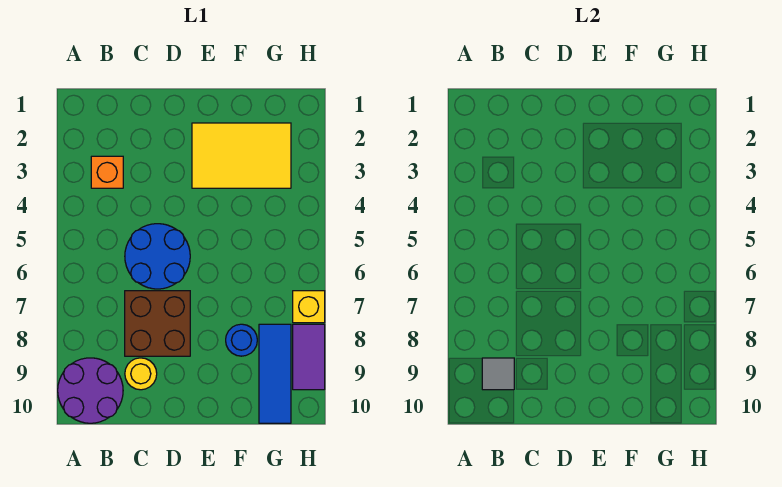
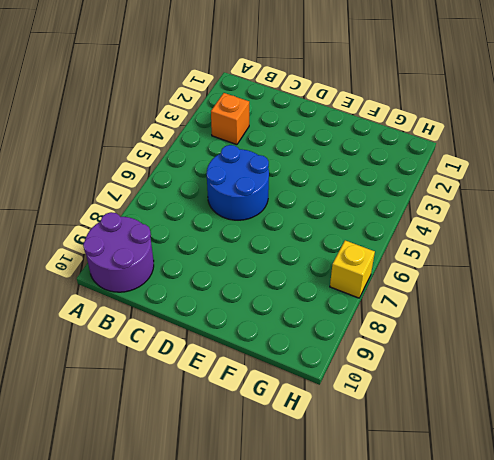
none -> brown 2x2 brick [125,291,190,356]
none -> yellow 1x1 round brick [125,358,157,390]

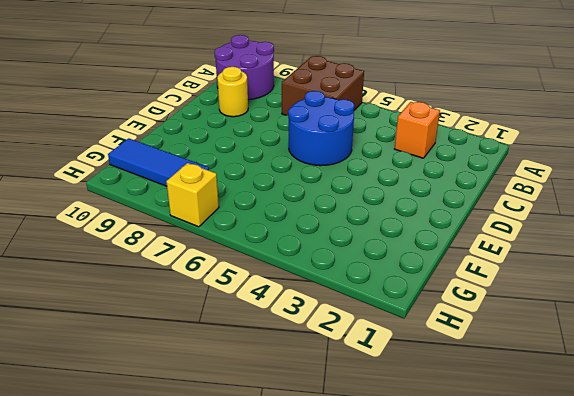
brown 2x2 brick [282,56,364,115] -> brown 2x2 brick moved to [125,291,190,356]
none -> yellow 2x3 tile [192,123,291,188]
none -> blue 1x1 round brick [226,324,257,356]

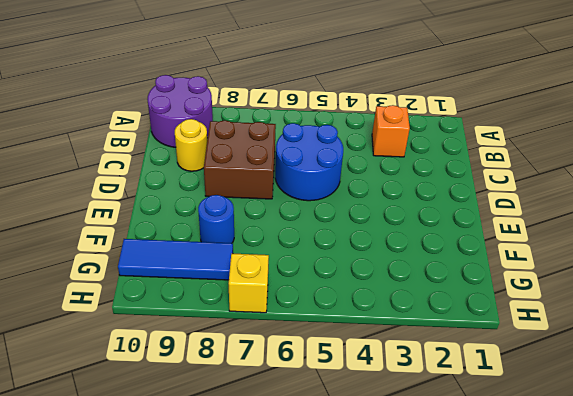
none -> yellow 2x3 tile [192,123,291,188]
none -> purple 1x2 tile [293,324,325,390]

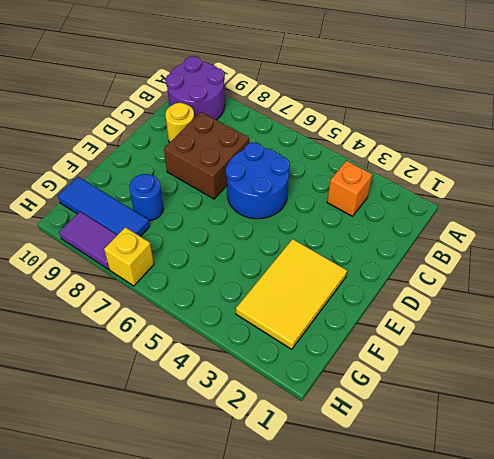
none -> grey 1x1 tile [482,358,514,390]

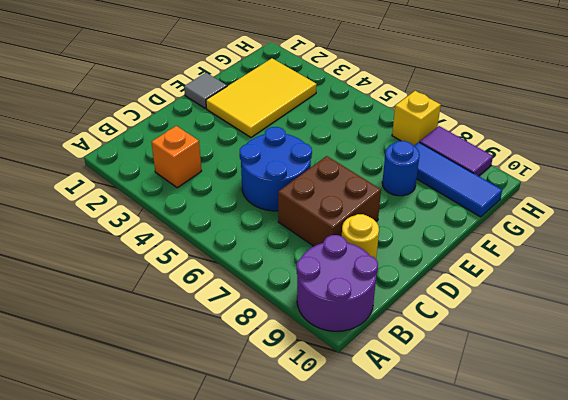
grey 1x1 tile [184,73,227,109] -> grey 1x1 tile moved to [482,358,514,390]

